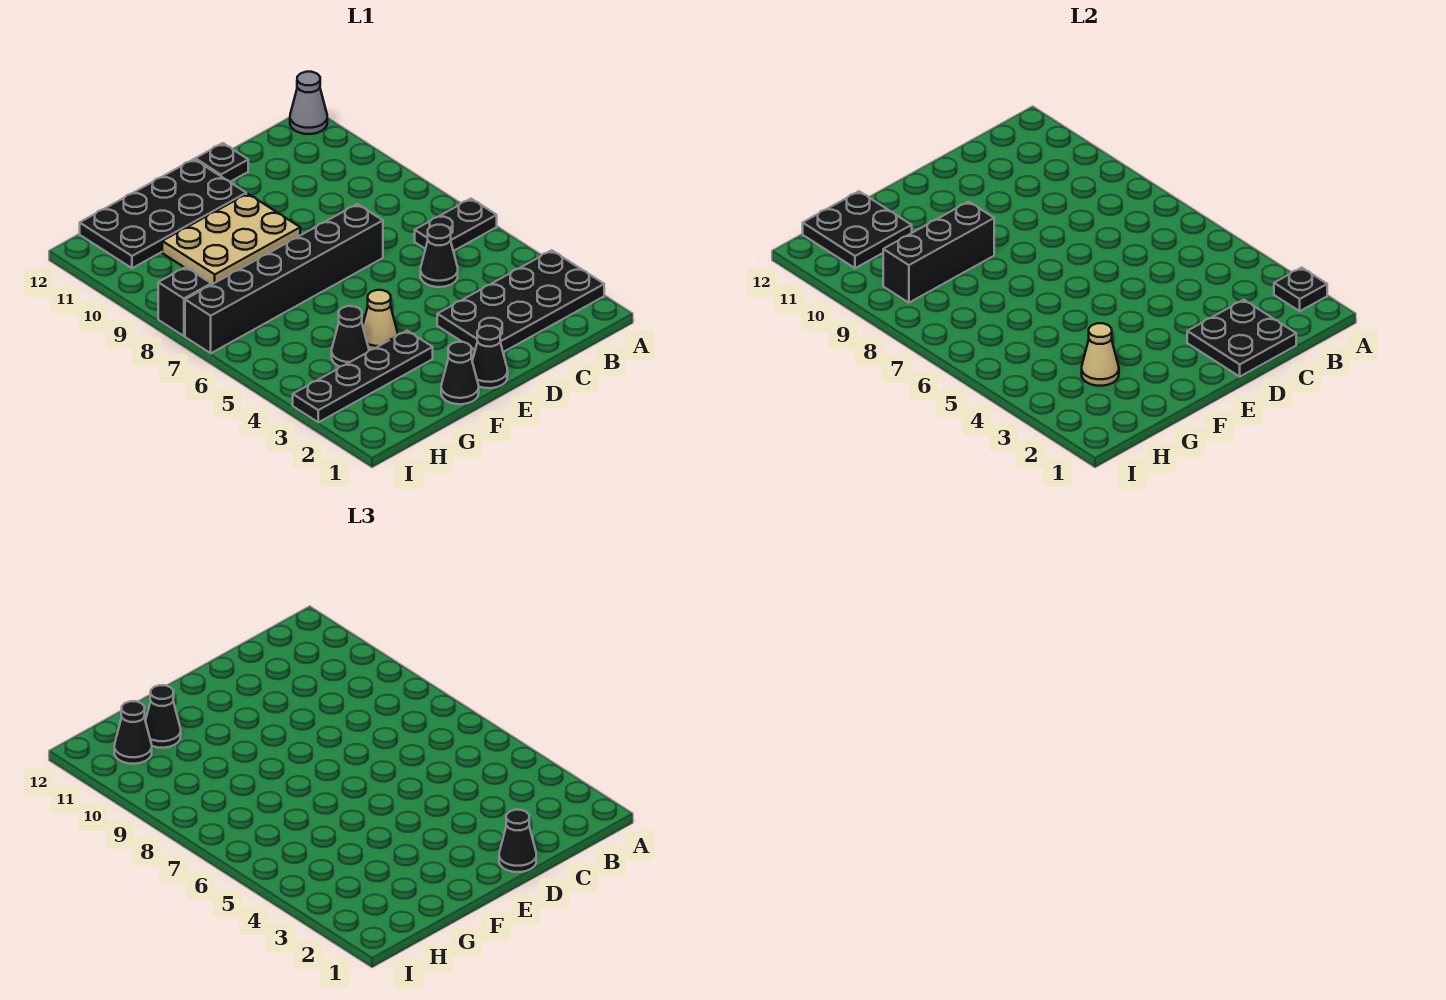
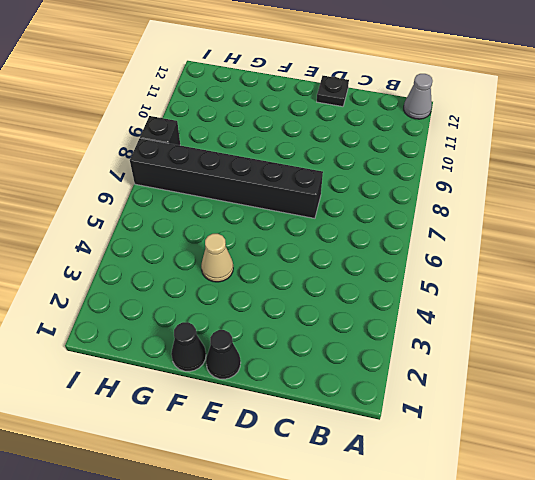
none -> black 2x4 plate [437,250,604,352]
none -> black 1x2 plate [415,199,497,251]
none -> black 1x1 cone [420,225,458,287]

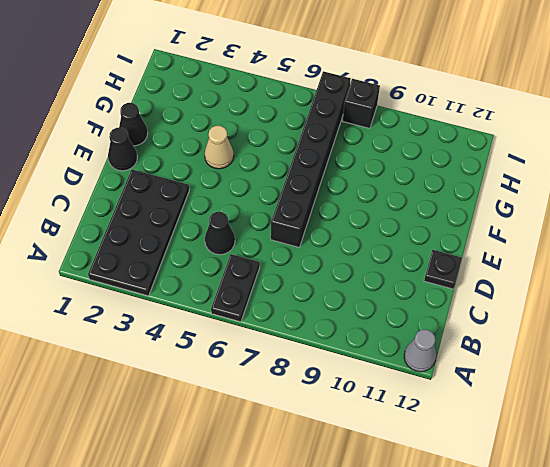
none -> tan 2x3 plate [162,194,300,285]
none -> black 2x4 plate [80,159,246,268]
none -> black 1x4 plate [293,331,433,422]

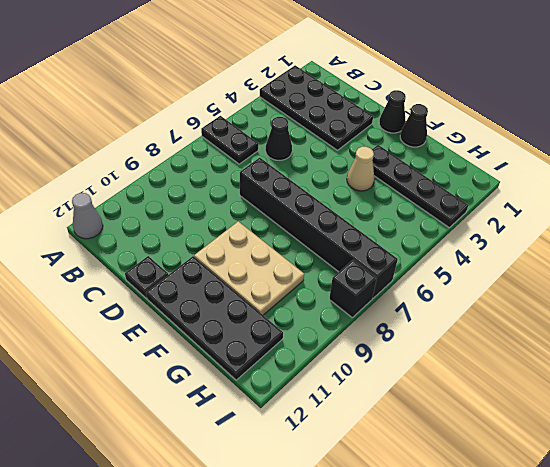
none -> black 1x1 cone [332,306,369,366]
none -> black 1x1 plate [1274,268,1327,311]
none -> black 2x2 plate [1187,300,1296,377]

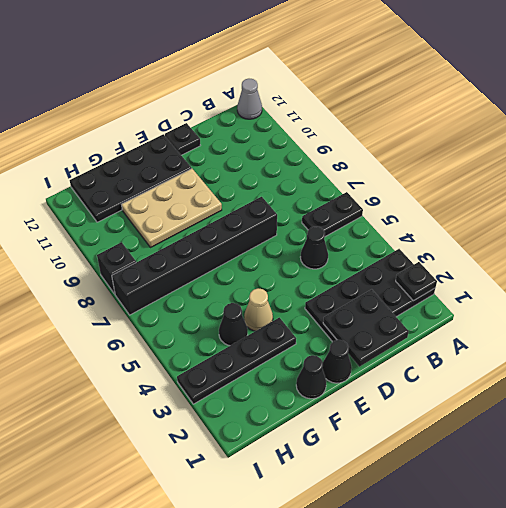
none -> black 1x3 brick [883,202,994,303]
none -> tan 1x1 cone [1082,323,1119,386]
none -> black 2x2 plate [803,191,912,268]

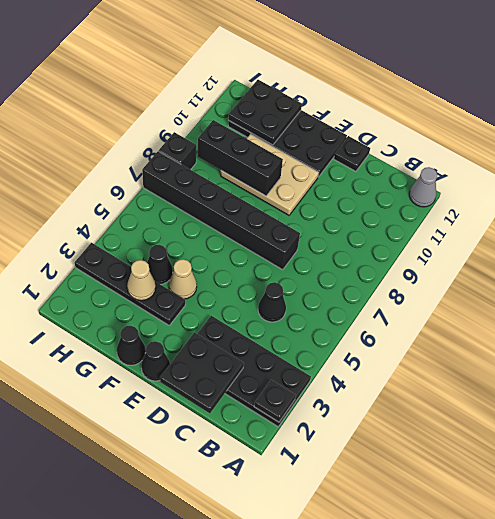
none -> black 1x2 plate [415,199,497,251]
none -> black 1x1 cone [499,810,536,872]
none -> black 1x1 cone [145,685,181,748]

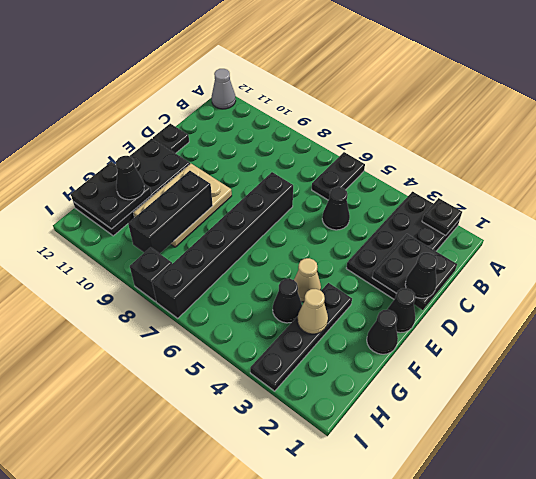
none -> black 1x1 cone [114,701,152,764]

